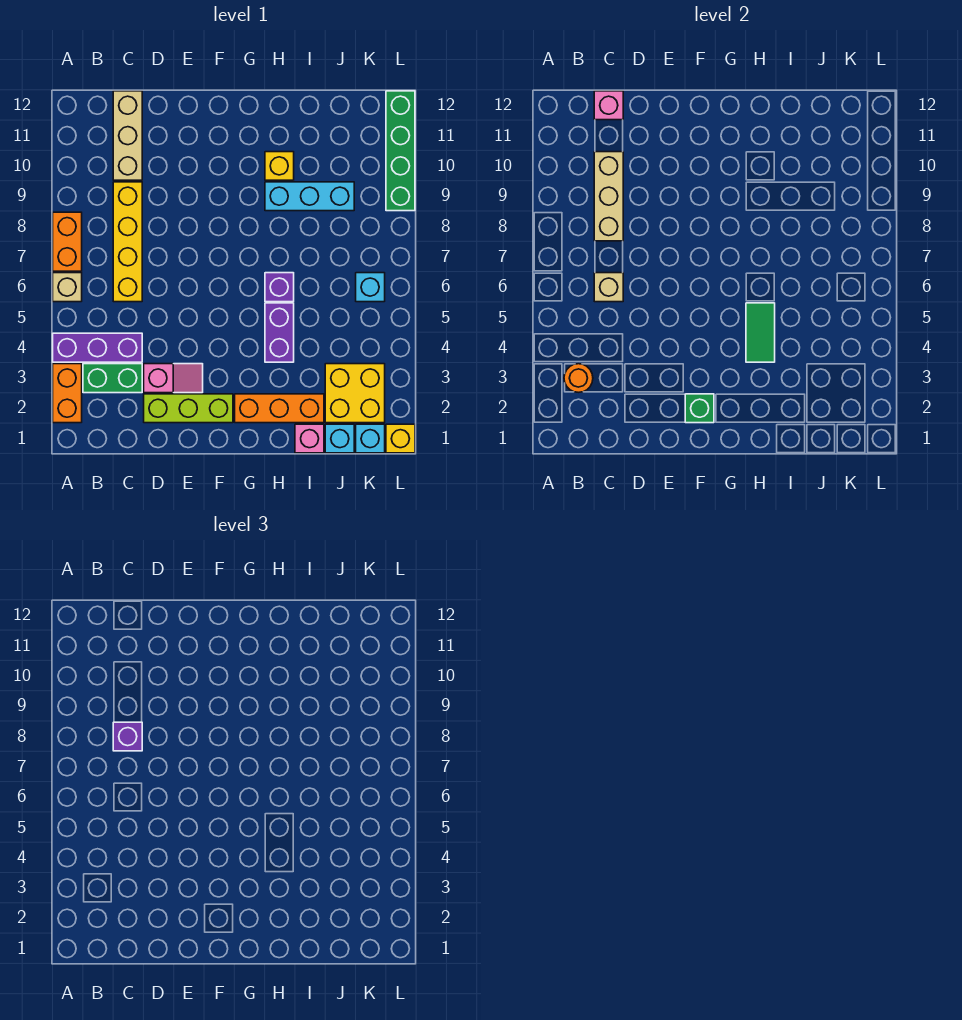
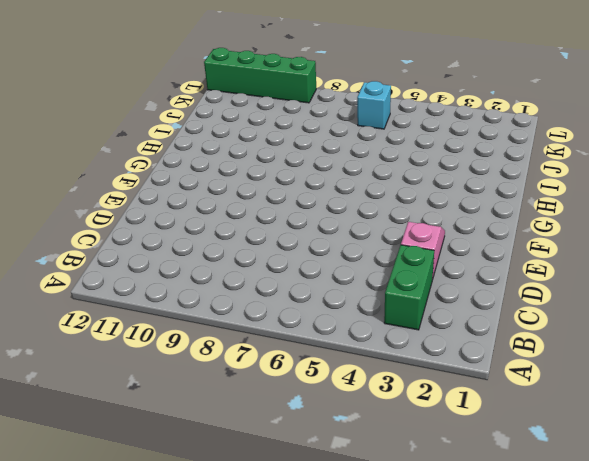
none -> orange 1x2 brick [53,364,82,423]
none -> purple 1x3 brick [53,333,142,362]
none -> tan 1x1 brick [53,273,82,302]

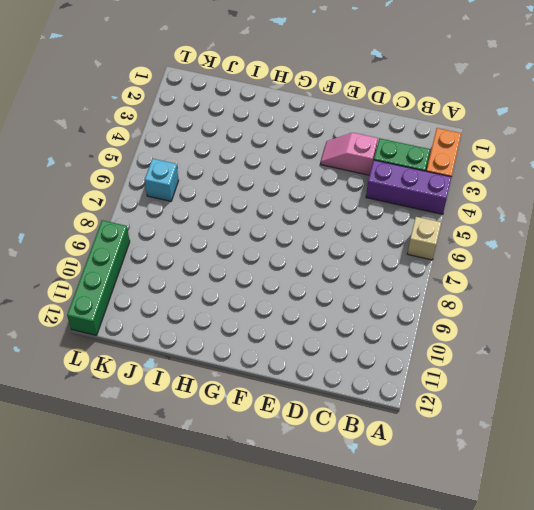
none -> orange 1x2 brick [53,212,82,271]
none -> yellow 1x4 brick [113,182,142,302]
none -> tan 1x3 brick [113,91,142,180]

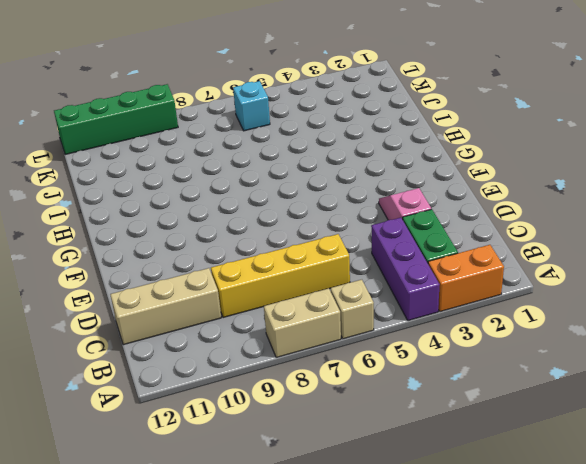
tan 1x2 brick [264,288,341,358] -> orange 1x2 brick [53,212,82,271]
none -> lime 1x3 brick [144,394,233,423]
none -> orange 1x3 brick [235,394,324,423]
none -> purple 1x2 brick [265,303,294,362]

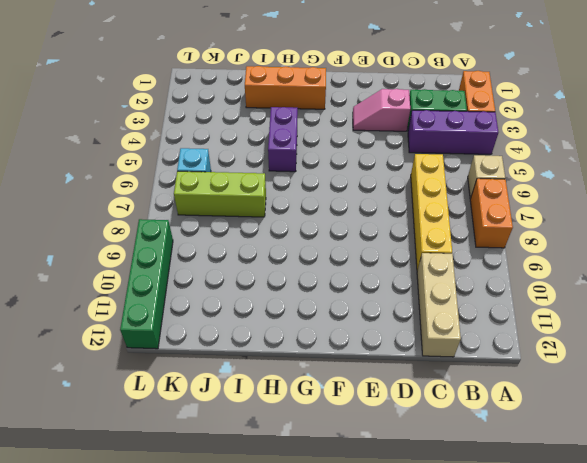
lime 1x3 brick [174,171,266,217] -> lime 1x3 brick moved to [144,394,233,423]
none -> purple 1x1 brick [265,273,294,302]
none -> cyan 1x3 brick [265,182,354,211]
none -> yellow 1x1 brick [265,152,294,180]

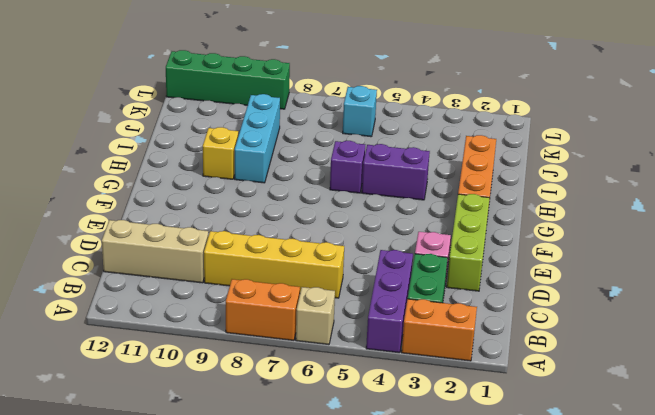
none -> pink 1x1 brick [295,424,324,453]
none -> cyan 1x1 brick [325,424,354,453]
none -> yellow 2x2 brick [325,364,385,423]

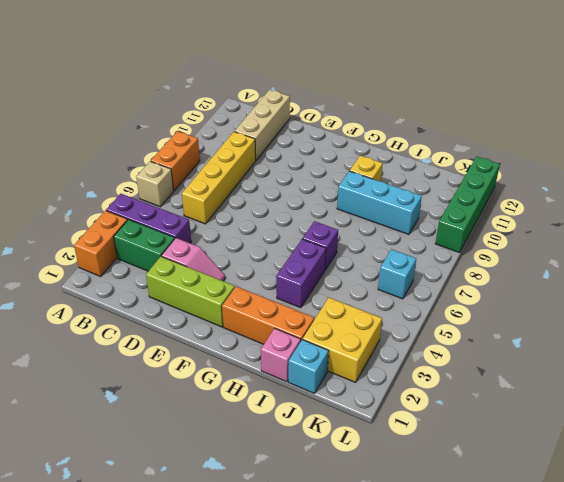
none -> cyan 1x1 brick [356,424,385,453]
none -> yellow 1x1 brick [386,424,415,453]
none -> orange 1x1 round brick [564,364,593,392]

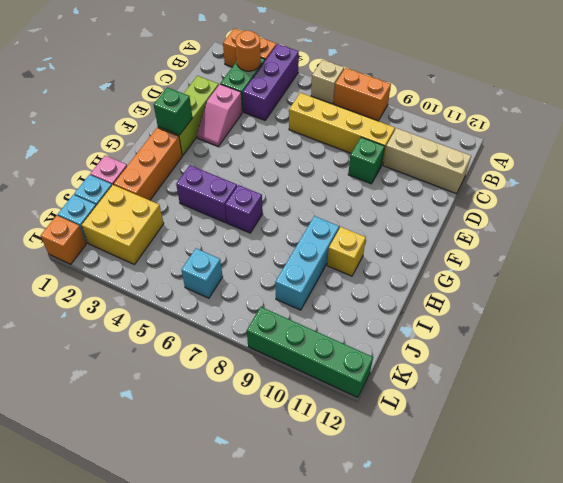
green 1x1 brick [348,137,385,184] -> none
orange 1x1 brick [40,215,86,264] -> yellow 1x1 brick [386,424,415,453]
none -> tan 1x1 brick [594,273,623,302]
none -> tan 1x3 brick [594,152,623,241]
none -> pink 1x1 brick [594,91,623,120]

